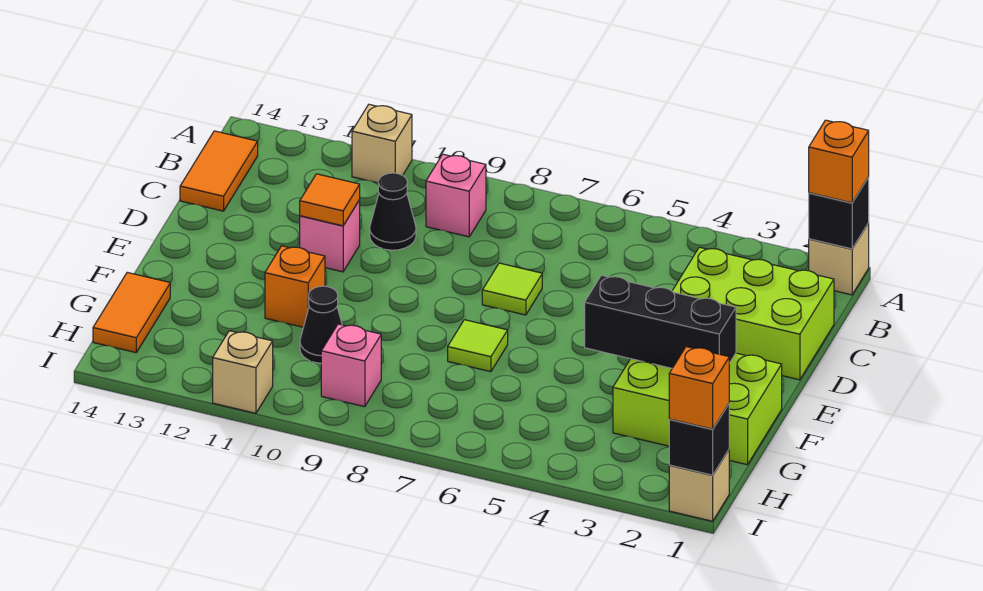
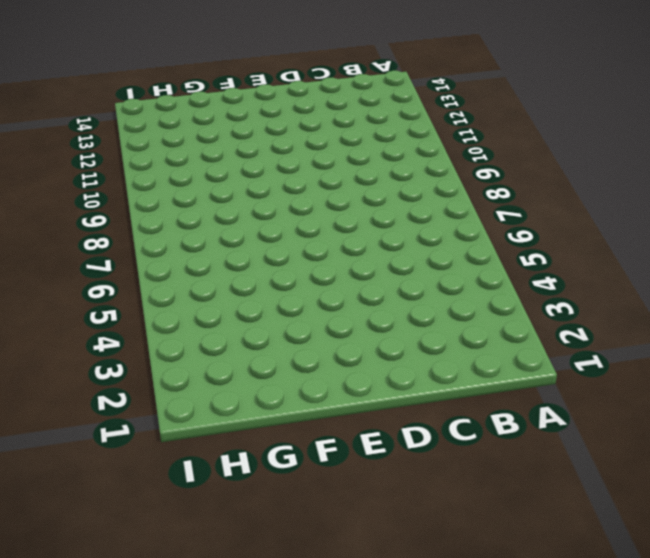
none -> tan 1x1 brick [809,223,869,295]
none -> tan 1x1 brick [352,105,412,183]
none -> pink 1x1 brick [426,154,486,237]

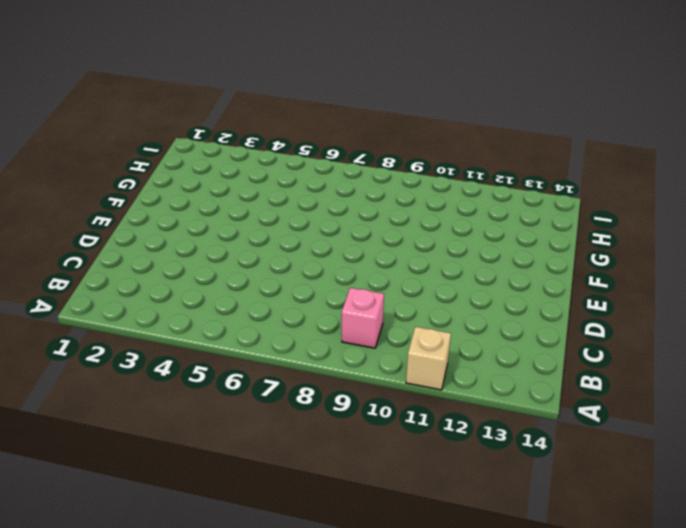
none -> tan 1x1 brick [809,223,869,295]
none -> orange 1x2 tile [180,131,258,211]
none -> lime 2x3 brick [672,247,834,380]

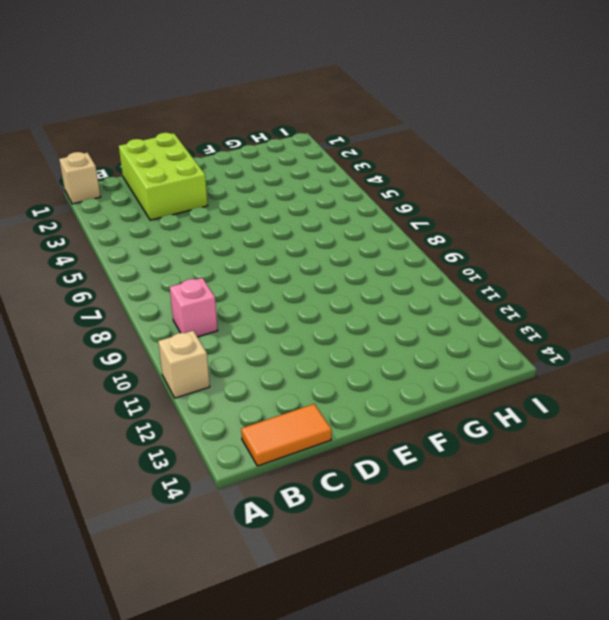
none -> black 1x1 cone [370,173,416,250]
none -> lime 1x1 tile [482,263,542,315]
none -> pink 1x1 brick [300,200,360,272]

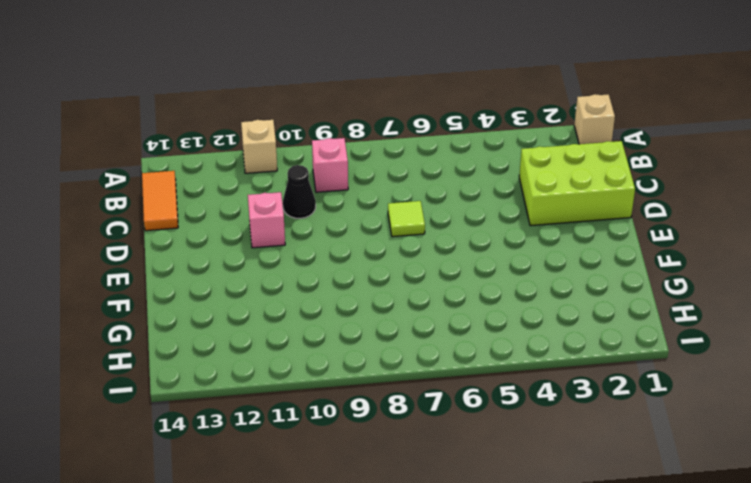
none -> lime 2x3 brick [613,353,782,465]
none -> lime 1x1 tile [448,320,508,372]
none -> orange 1x1 brick [265,246,325,327]

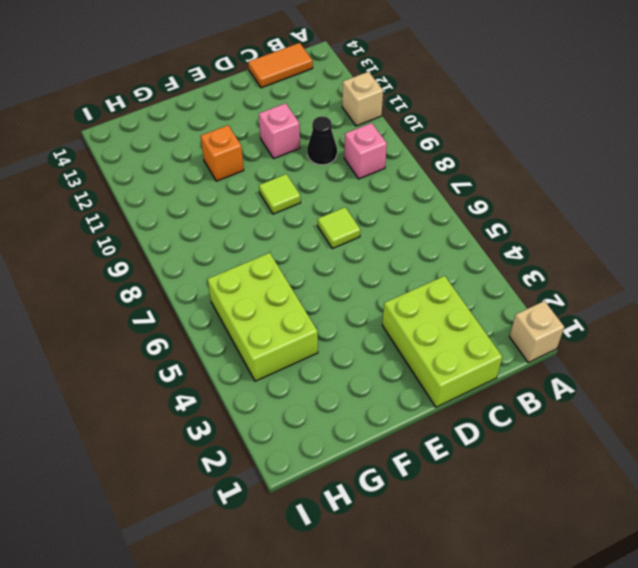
lime 1x1 tile [259,174,301,214] -> lime 1x1 tile moved to [448,320,508,372]
lime 2x3 brick [207,253,318,381] -> lime 2x3 brick moved to [613,353,782,465]
none -> black 1x1 cone [300,286,342,363]
none -> orange 1x2 tile [93,272,170,353]
none -> pink 1x1 brick [321,324,381,407]

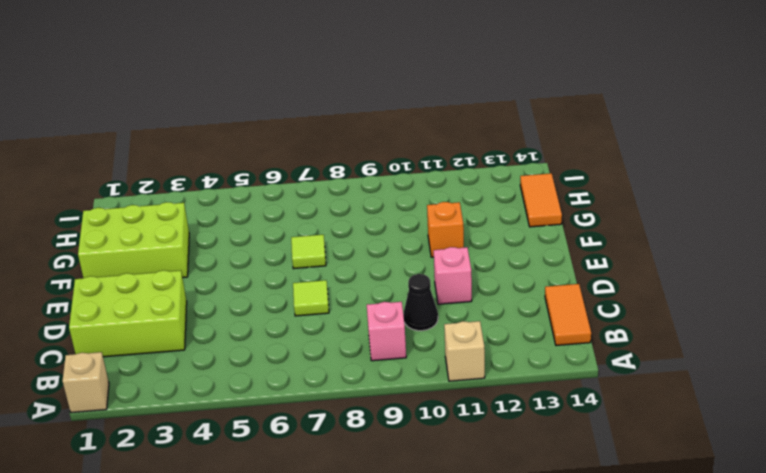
none -> black 1x1 cone [300,286,342,363]
none -> pink 1x1 brick [321,324,381,407]
none -> tan 1x1 brick [669,450,729,521]

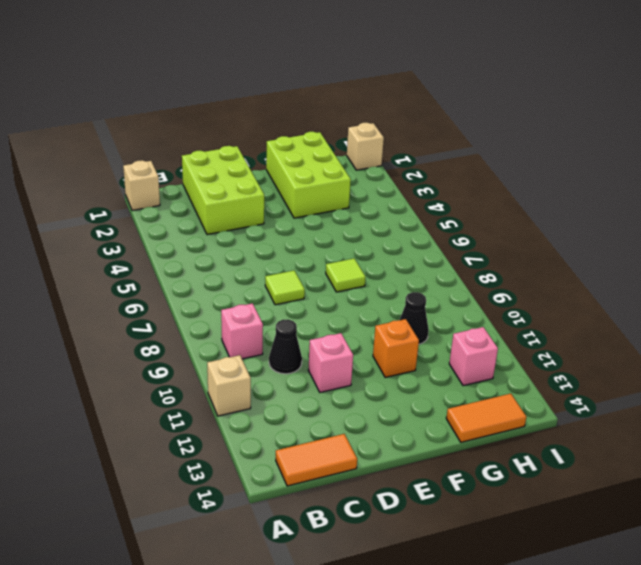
pink 1x1 brick [449,327,498,386] -> pink 1x1 brick moved to [321,324,381,407]
none -> tan 1x1 brick [213,331,273,413]
none -> black 1x1 brick [809,177,869,249]
none -> orange 1x1 tile [300,174,360,226]

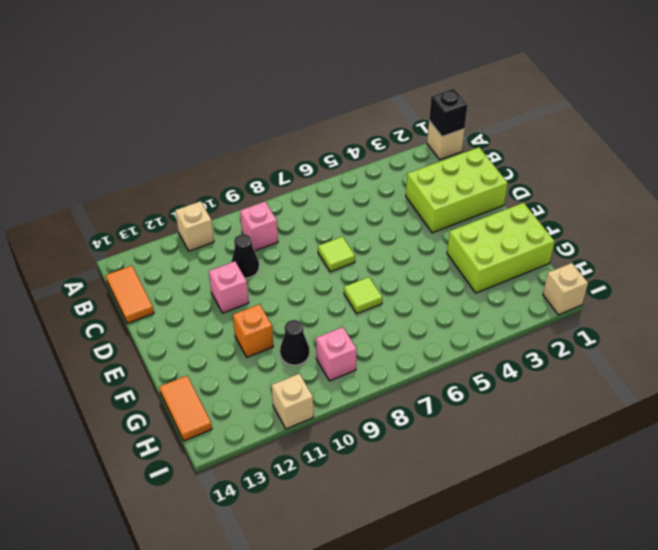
none -> orange 1x1 tile [300,174,360,226]
none -> black 1x3 brick [585,275,736,368]
none -> black 1x1 brick [669,404,729,475]

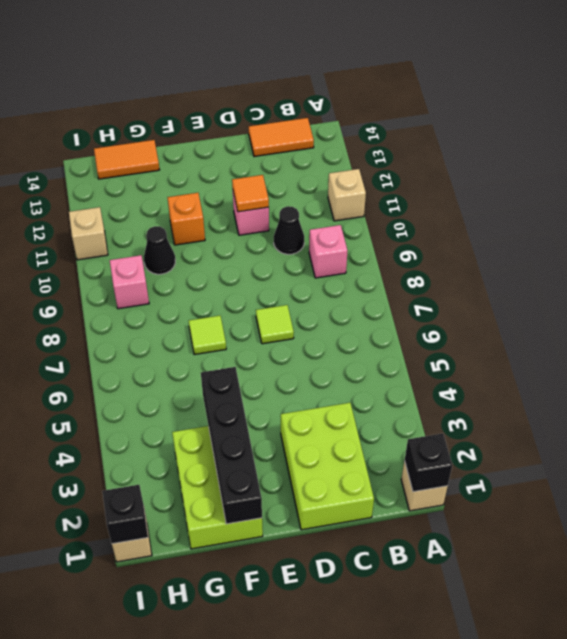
black 1x4 brick [201,367,262,524] -> black 1x3 brick [585,275,736,368]
none -> orange 1x1 brick [809,120,869,203]
none -> orange 1x1 brick [669,347,729,429]

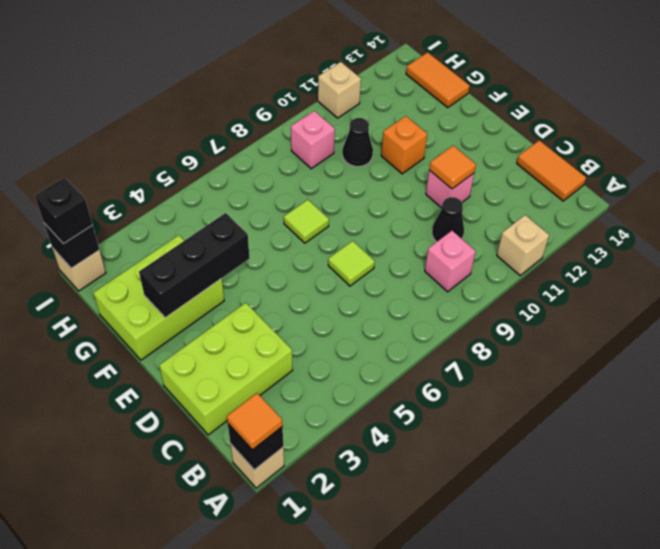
orange 1x1 tile [227,393,283,450] -> orange 1x1 brick [809,120,869,203]
black 1x1 brick [35,177,92,244] -> orange 1x1 brick [669,347,729,429]

